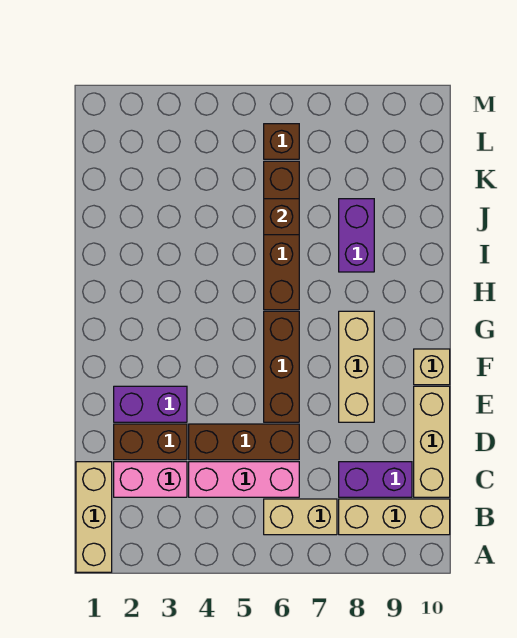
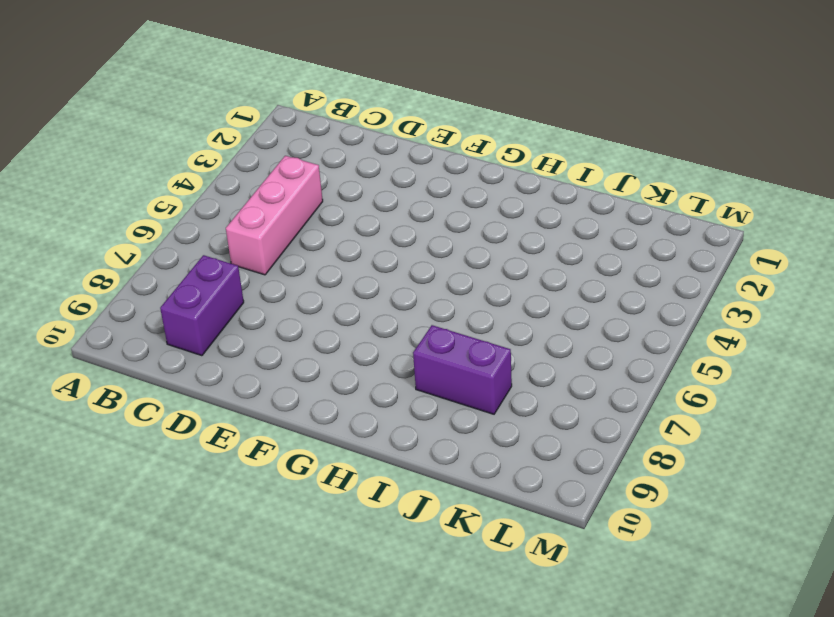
none -> tan 1x3 brick [76,462,112,572]
none -> tan 1x2 brick [264,499,337,535]
none -> tan 1x3 brick [339,499,450,535]

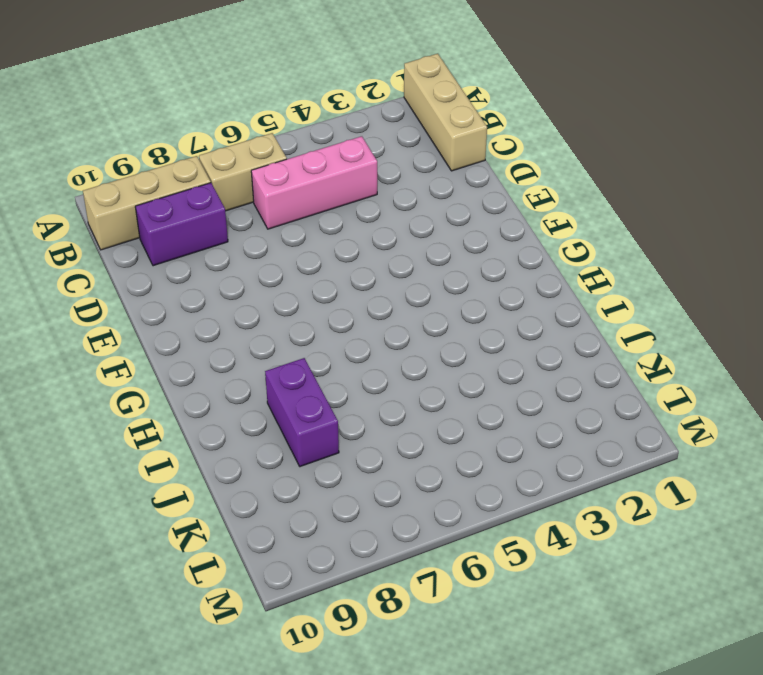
none -> pink 1x2 brick [114,462,187,497]
none -> tan 1x3 brick [414,386,450,497]
none -> brown 1x2 brick [114,424,187,460]

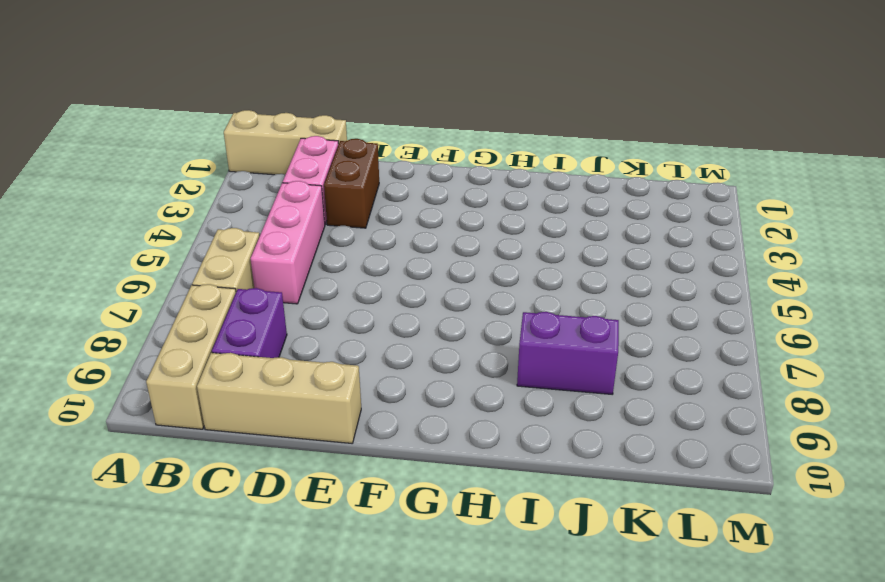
none -> brown 1x3 brick [189,424,299,460]
none -> purple 1x2 brick [114,386,187,422]
none -> brown 1x3 brick [264,311,299,422]

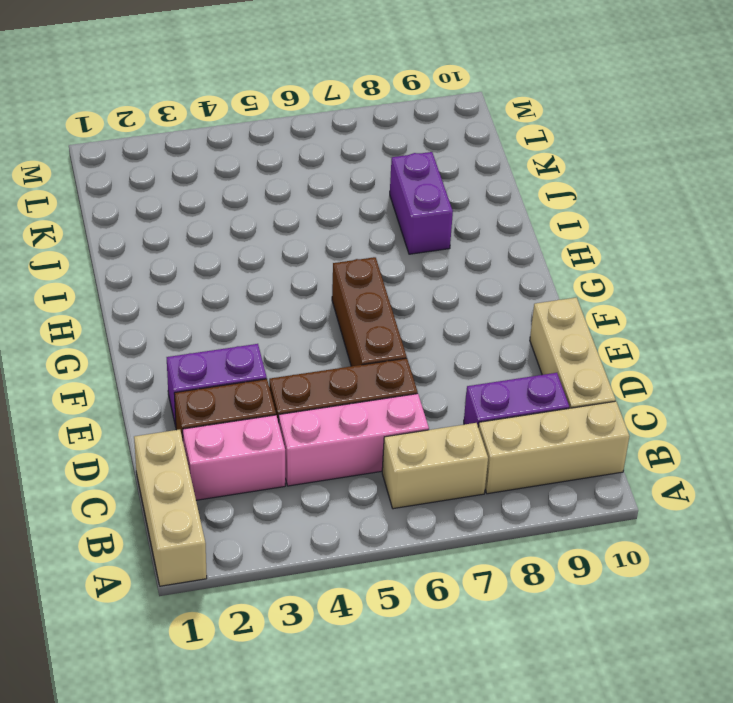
none -> tan 1x3 brick [339,311,374,422]
none -> tan 1x1 brick [414,349,450,385]
none -> brown 1x4 brick [264,161,299,310]

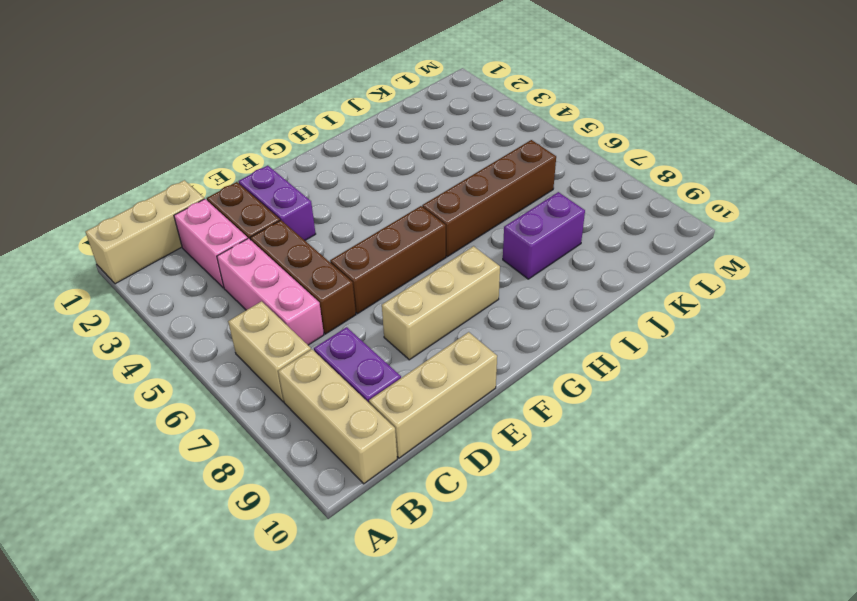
none -> tan 1x1 brick [414,349,450,385]
none -> brown 1x1 brick [264,124,299,159]
none -> brown 1x1 brick [264,199,299,235]

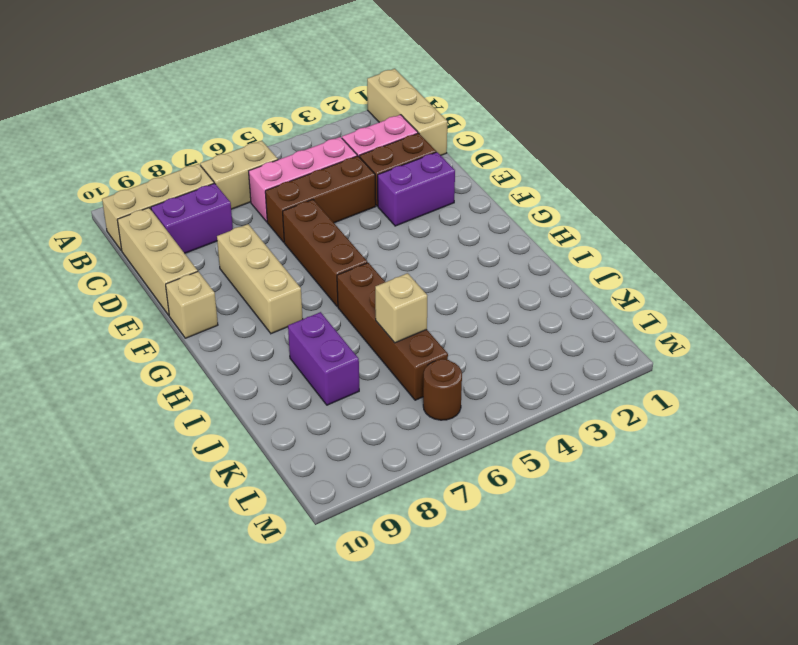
tan 1x1 brick [375,273,427,343] -> brown 1x1 brick [264,199,299,235]
brown 1x1 round brick [423,359,462,420] -> brown 1x1 brick [264,124,299,159]

